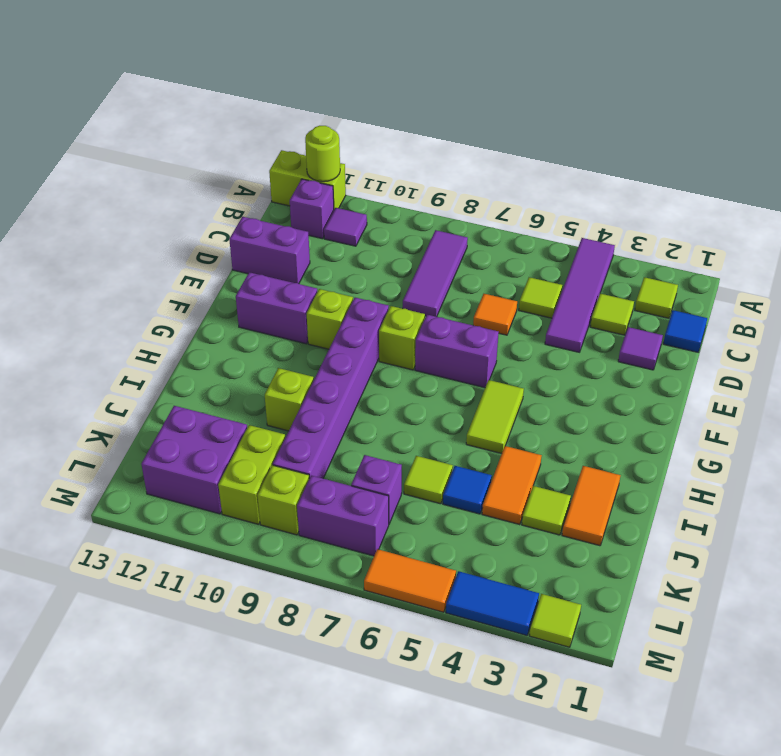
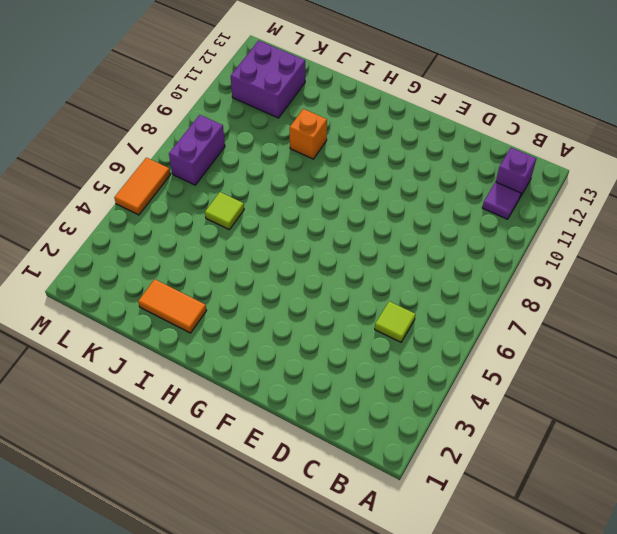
orange 1x1 brick [290,109,327,159] -> lime 1x1 brick [265,368,314,431]
none -> purple 1x4 tile [545,238,615,352]
none -> lime 1x2 brick [269,150,346,209]
none -> lime 1x1 tile [635,277,678,318]
none -> purple 1x3 tile [403,230,468,317]

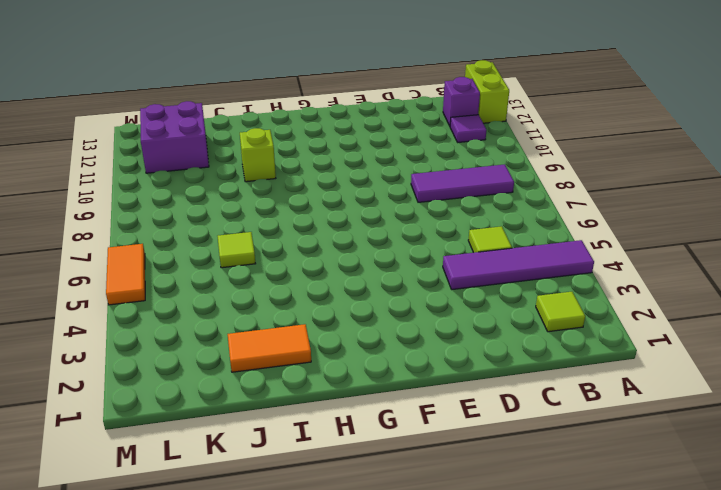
none -> blue 1x1 tile [663,310,707,352]
none -> lime 1x1 tile [590,294,634,335]
none -> purple 1x1 tile [618,327,663,370]
none -> orange 1x1 tile [473,294,517,335]

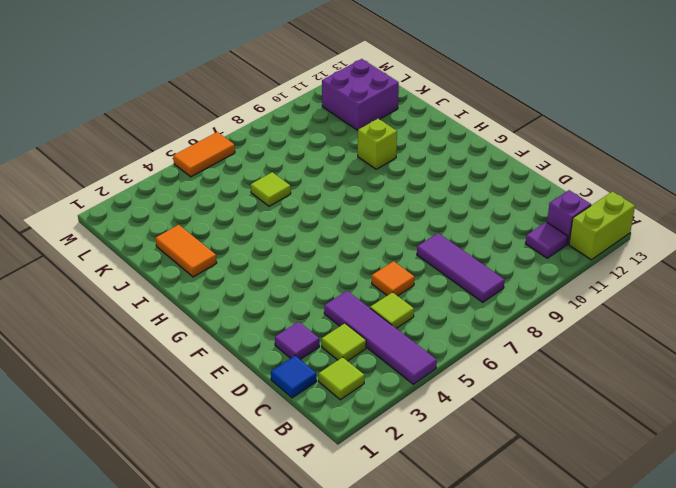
none -> purple 1x2 brick [229,217,310,283]
none -> purple 1x2 brick [415,315,499,388]
none -> lime 1x1 brick [379,306,425,370]
none -> purple 1x6 brick [273,298,389,478]

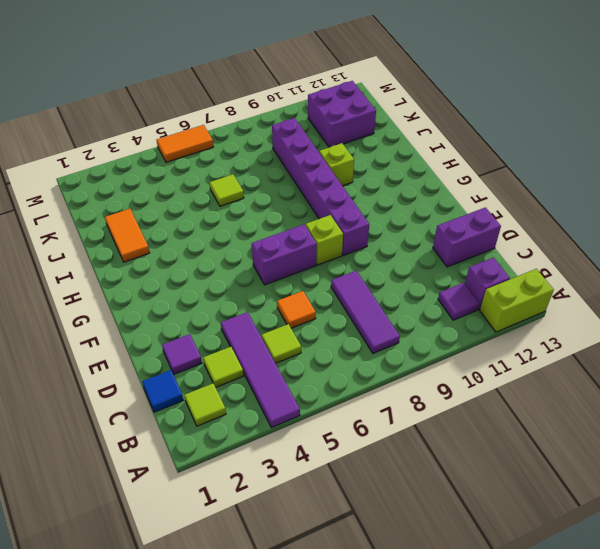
none -> lime 1x1 brick [307,289,353,349]
none -> purple 1x2 brick [236,272,318,344]
none -> lime 1x2 tile [466,380,524,454]
none -> orange 1x2 tile [482,446,542,525]

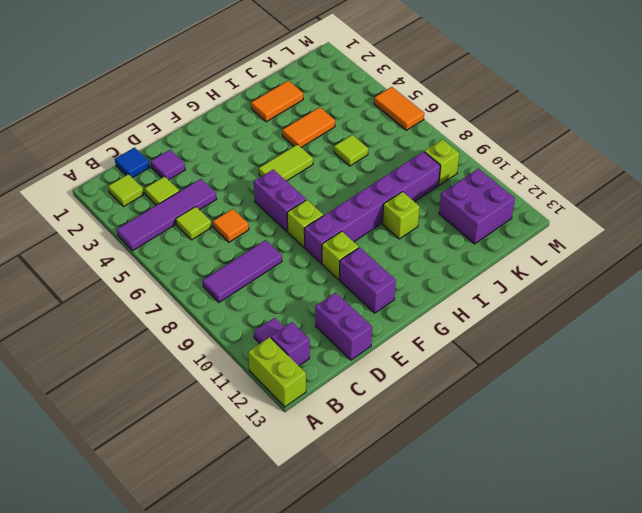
none -> lime 1x1 tile [522,486,571,535]
none -> blue 1x1 tile [443,466,492,514]
none -> purple 1x1 brick [351,455,402,524]
none -> lime 1x2 brick [218,425,285,524]

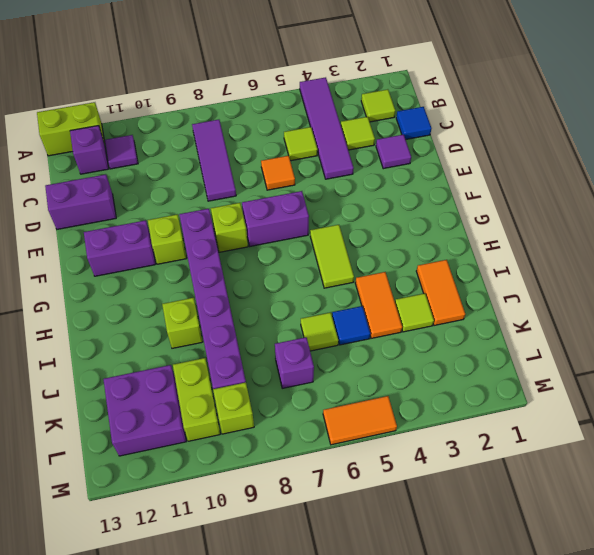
none -> purple 1x2 brick [297,476,389,556]
none -> lime 1x1 tile [529,594,581,647]
none -> blue 1x2 tile [446,571,539,635]
none -> lime 1x1 round brick [305,126,340,182]

